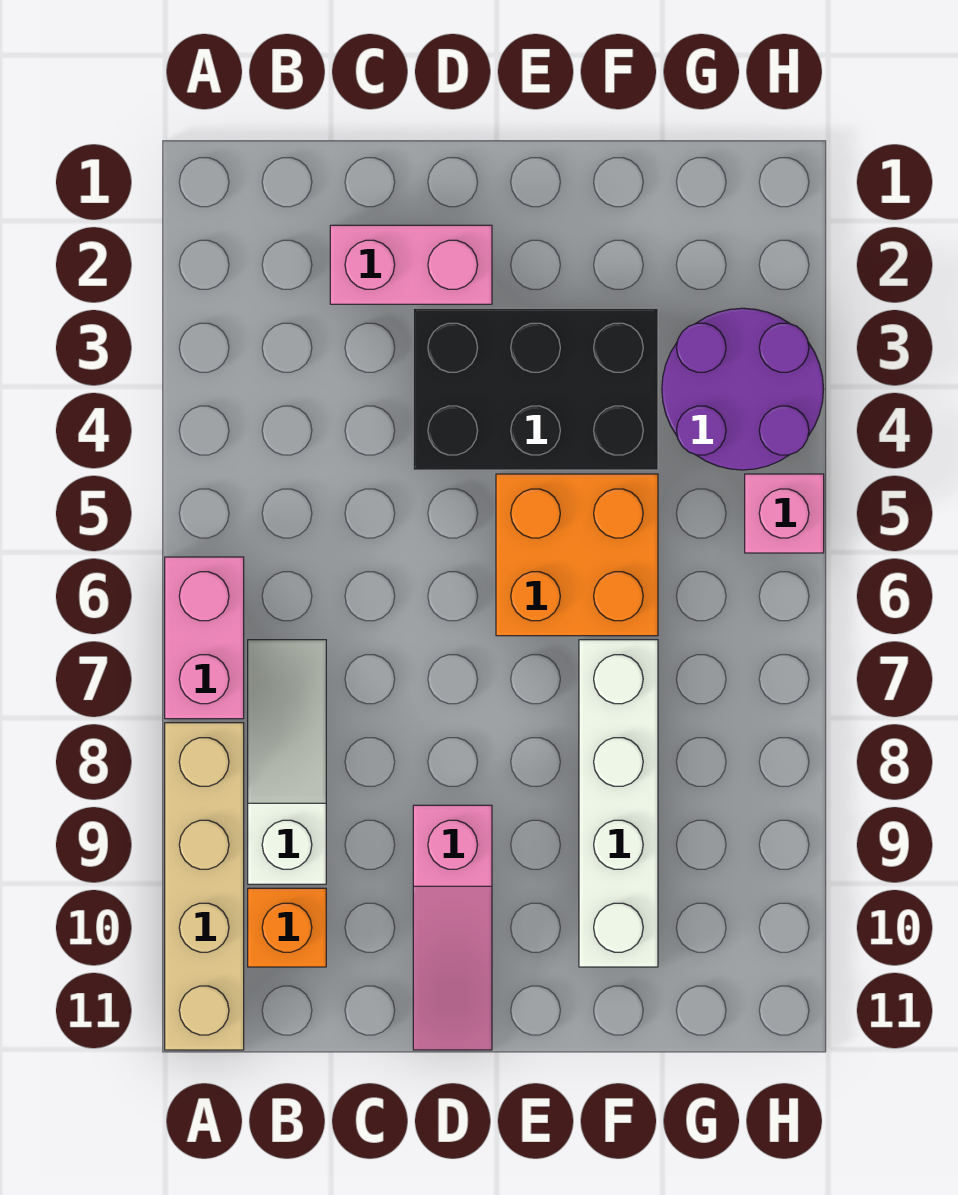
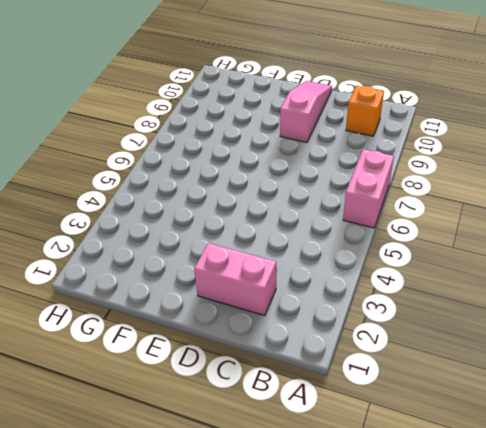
none -> tan 1x4 brick [165,723,244,1050]
none -> white 1x3 slope [248,640,326,884]

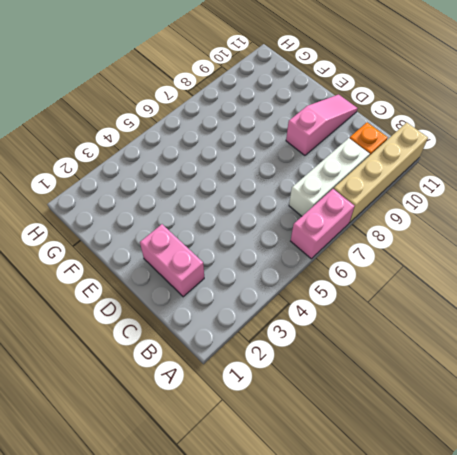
white 1x3 brick [289,138,370,216] -> white 1x3 slope [248,640,326,884]
none -> black 2x3 brick [413,308,658,470]
none -> orange 2x2 brick [496,474,658,636]

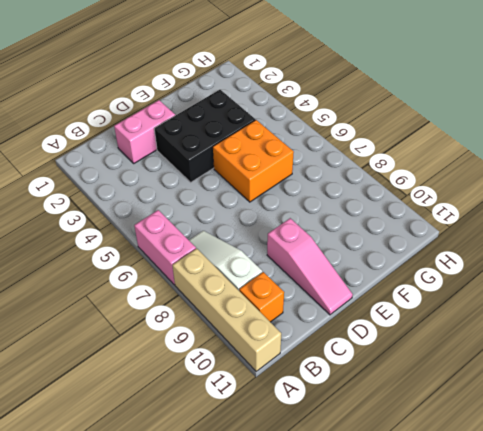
none -> white 1x4 brick [579,640,658,967]
none -> purple 2x2 round brick [662,308,824,470]

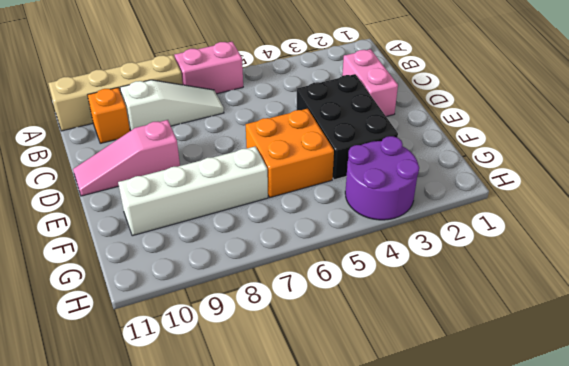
none -> pink 1x1 brick [745,474,824,553]

